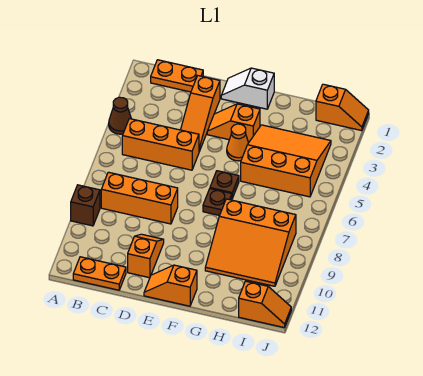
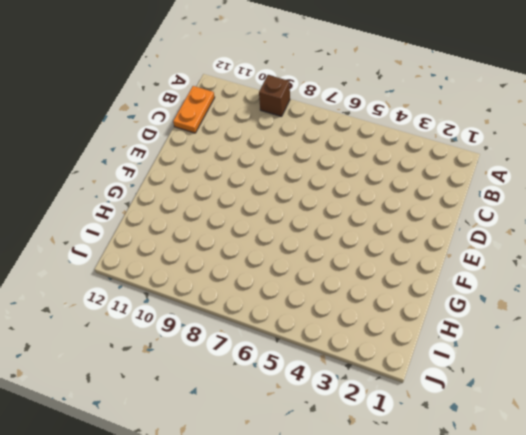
none -> brown 1x1 cone [109,97,131,134]
none -> orange 1x2 plate [151,60,203,92]
none -> orange 1x3 brick [122,119,199,170]

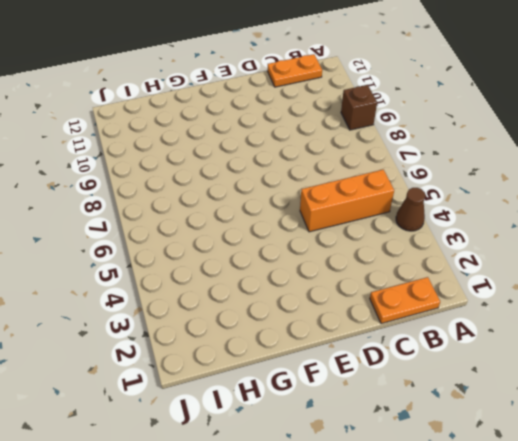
none -> orange 1x3 brick [101,172,178,224]
none -> orange 1x3 slope [181,76,220,151]
none -> orange 1x2 slope [128,234,164,278]

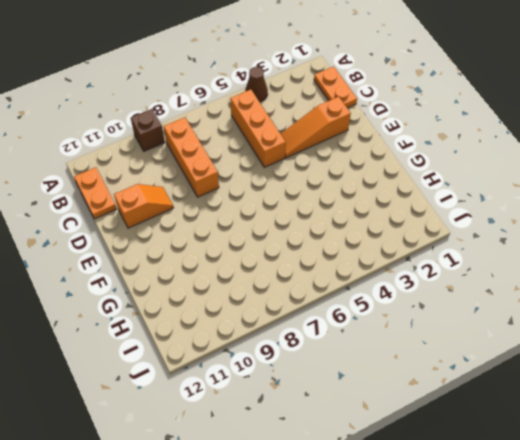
none -> white 1x2 slope [221,68,274,109]
none -> orange 1x2 slope [207,104,260,143]
none -> orange 1x2 slope [144,265,197,306]

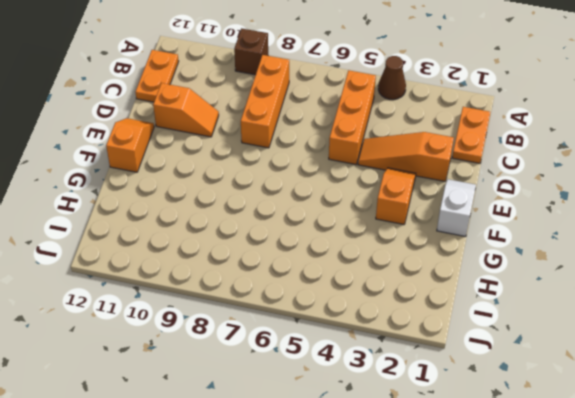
none -> orange 1x1 cone [227,124,248,161]
none -> brown 1x1 plate [210,171,239,198]
none -> brown 1x1 plate [203,189,232,215]

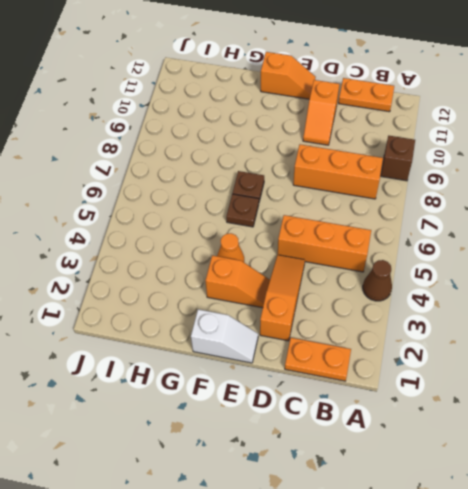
none -> orange 3x3 slope [241,125,331,197]
none -> orange 3x3 slope [205,199,296,286]
none -> orange 1x2 slope [316,84,369,131]

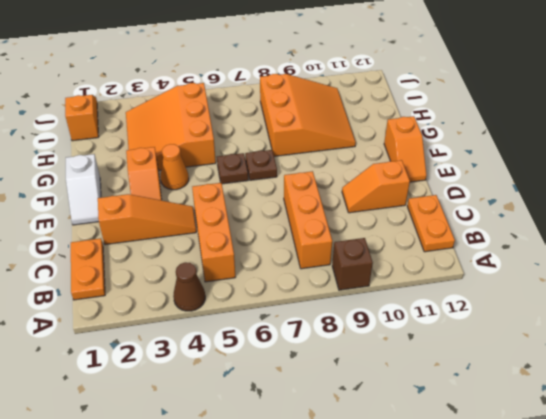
none -> orange 1x2 slope [239,281,291,328]

